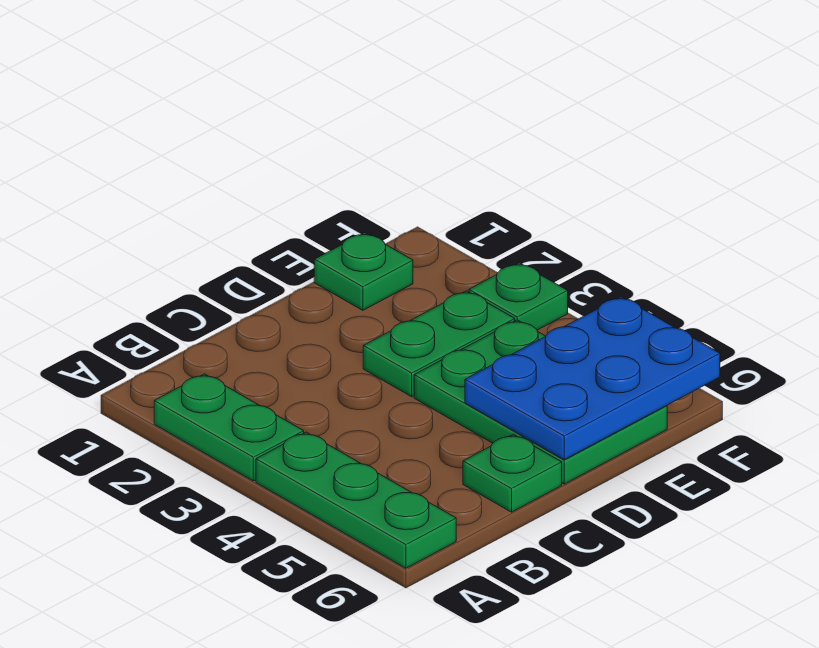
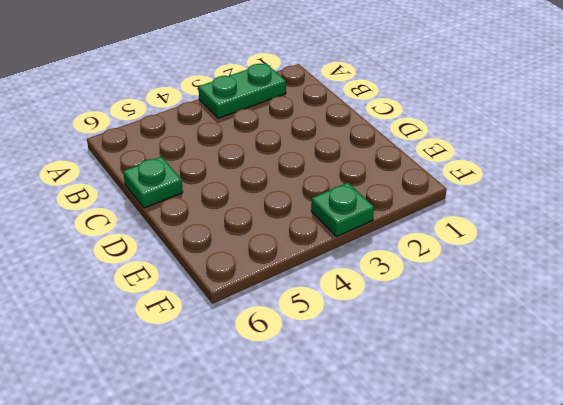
none -> green 1x3 plate [256,432,456,568]
none -> green 1x2 plate [363,291,515,397]

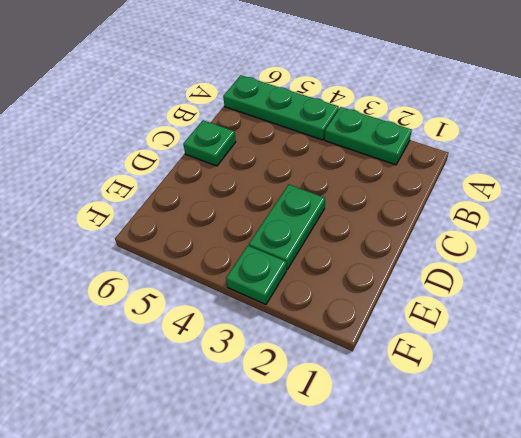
none -> green 2x3 plate [414,320,667,484]
none -> green 1x1 plate [314,233,413,310]

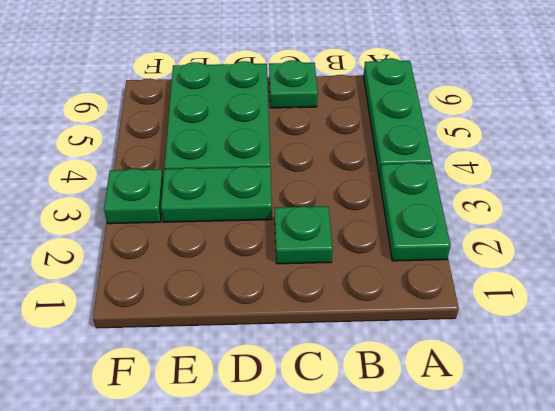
green 1x1 plate [275,206,333,264] -> green 1x1 plate moved to [314,233,413,310]
none -> blue 2x3 plate [465,297,720,460]

